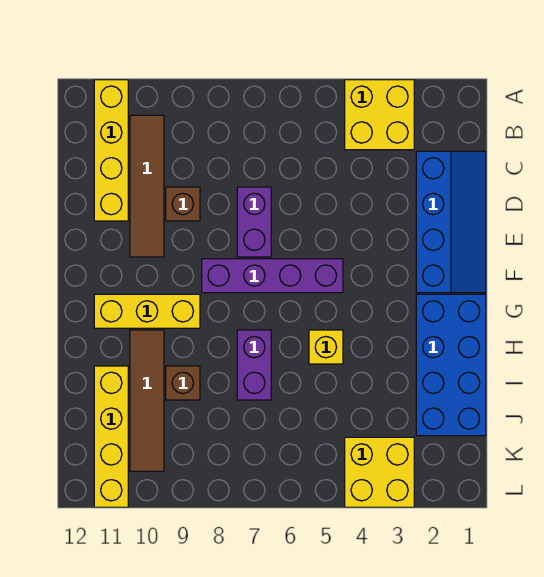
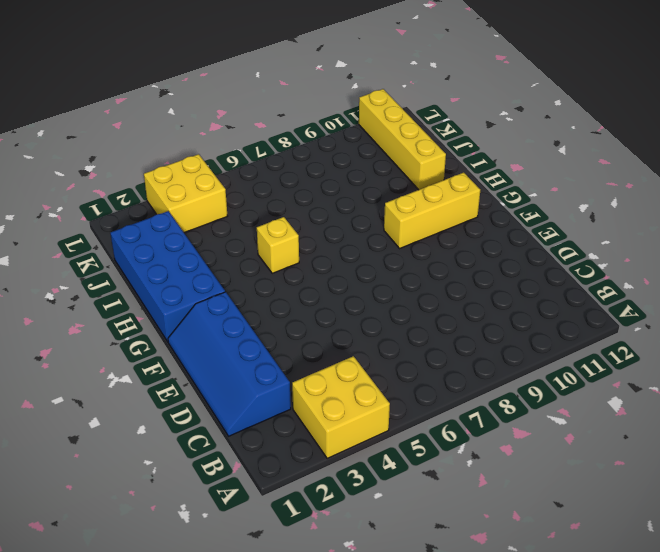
none -> yellow 1x4 brick [94,80,128,221]
none -> brown 1x4 tile [130,115,164,257]
none -> purple 1x2 brick [237,187,271,257]

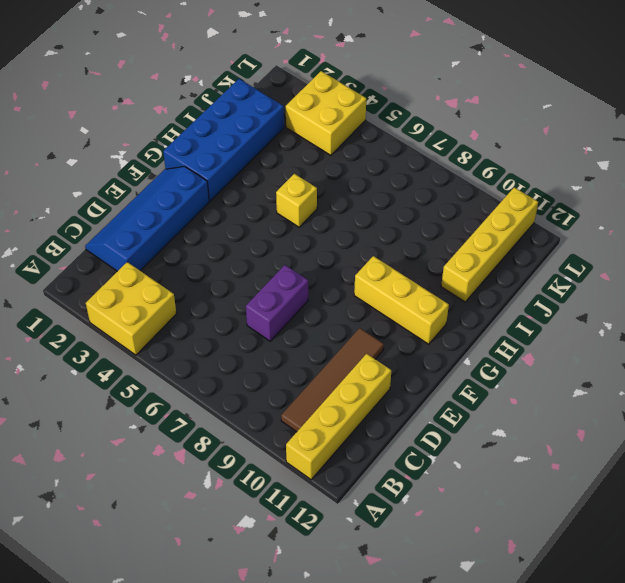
none -> brown 1x1 brick [166,187,200,221]
none -> purple 1x4 brick [202,259,343,293]
none -> purple 1x2 brick [237,330,271,400]

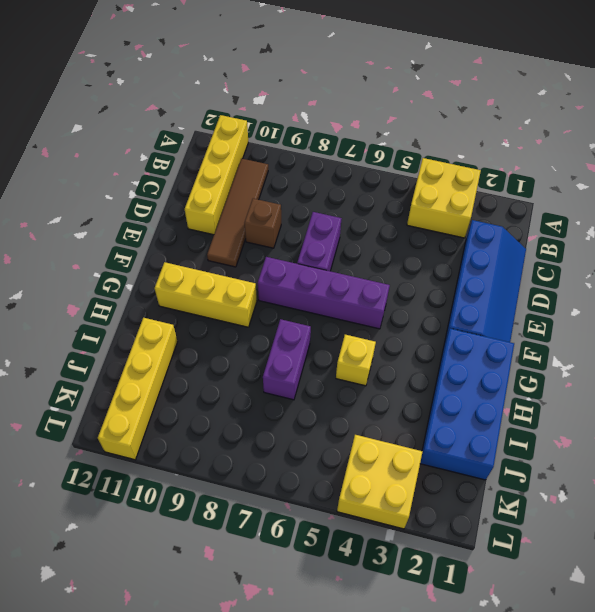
none -> brown 1x4 tile [130,330,164,471]
none -> brown 1x1 brick [166,366,200,400]

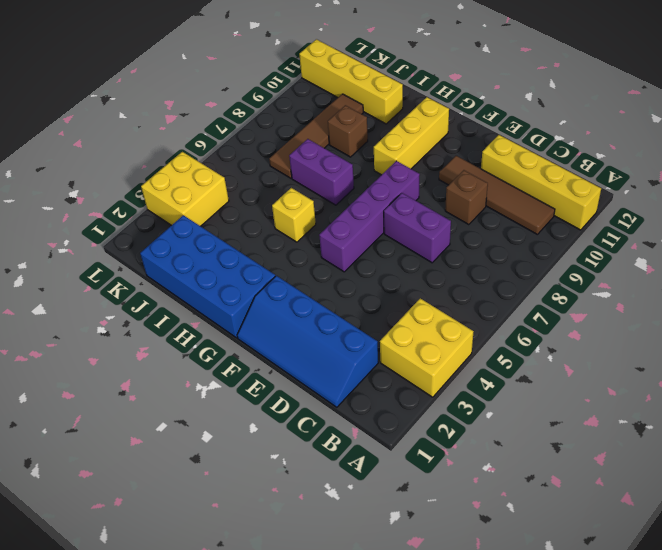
brown 1x4 tile [269,94,363,178] -> brown 1x4 tile turned to [130,330,164,471]

